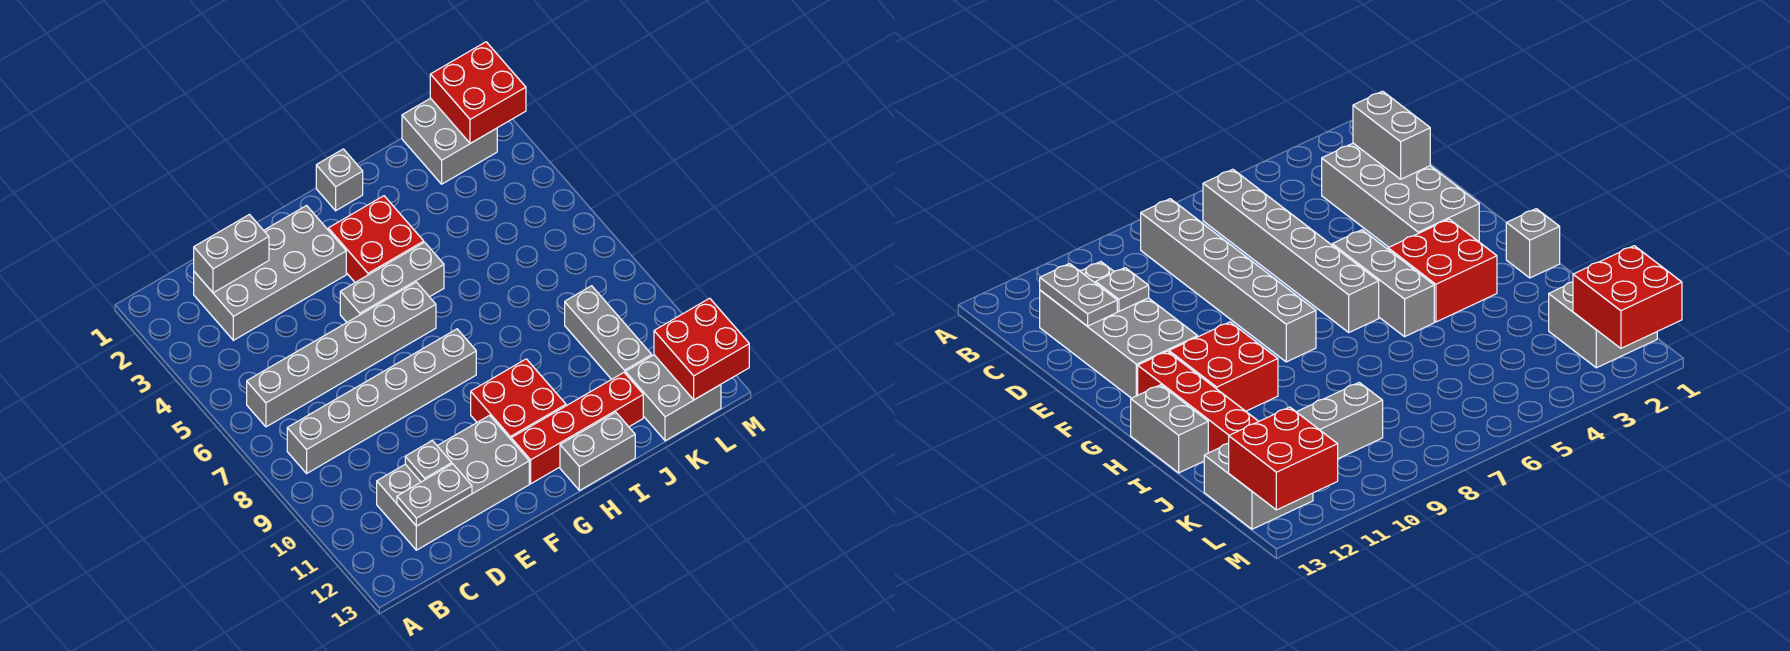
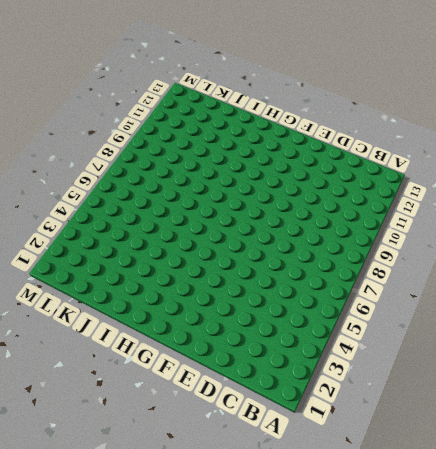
none -> grey 1x6 brick [247,282,436,427]
none -> grey 1x6 brick [287,329,476,473]
none -> grey 2x4 brick [194,206,346,340]

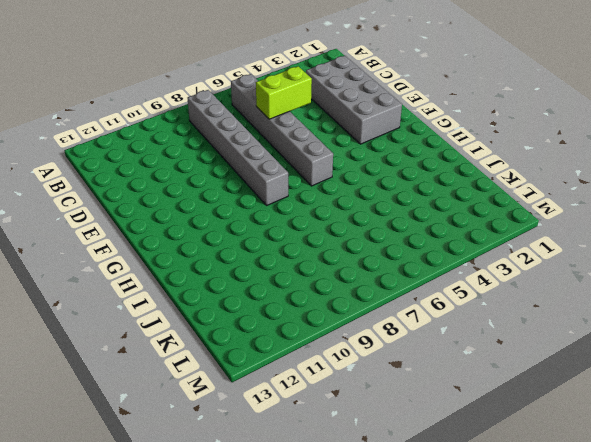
lime 1x2 brick [256,66,312,119] -> none
none -> grey 2x4 brick [377,416,529,550]
none -> grey 1x3 brick [340,242,444,322]
none -> red 2x2 brick [328,196,424,282]

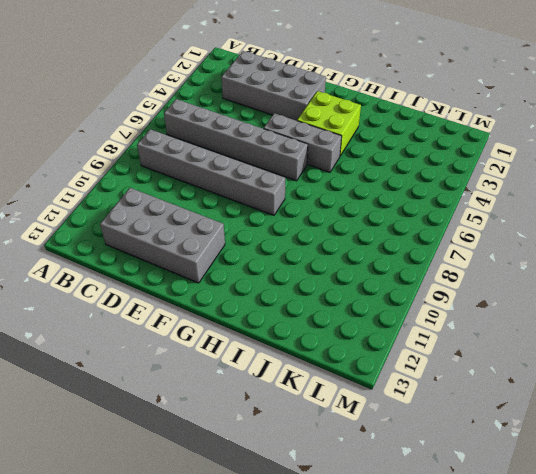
lime 2x2 brick [297,91,361,156] -> red 2x2 brick [328,196,424,282]
none -> red 2x2 brick [471,359,566,439]
none -> red 1x4 brick [511,373,643,484]
none -> grey 1x1 brick [316,149,363,211]

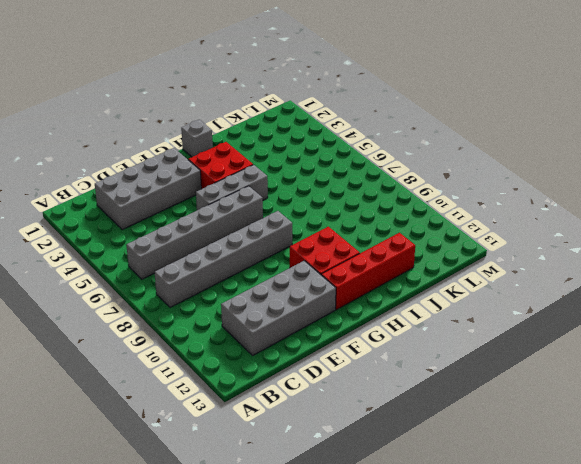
none -> grey 1x2 brick [560,412,635,491]
none -> grey 2x2 brick [402,98,497,184]
none -> grey 1x3 brick [565,286,652,379]

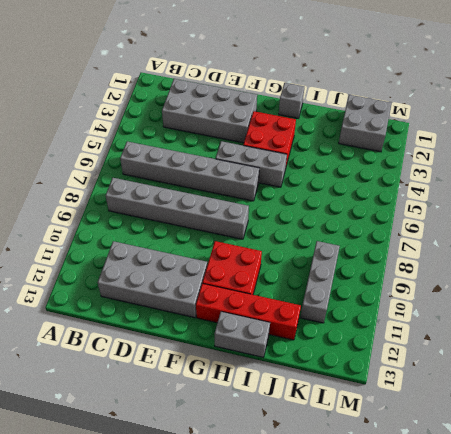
none -> grey 2x2 brick [625,355,721,441]
none -> grey 1x2 brick [194,215,269,293]
none -> grey 1x2 plate [397,464,472,526]

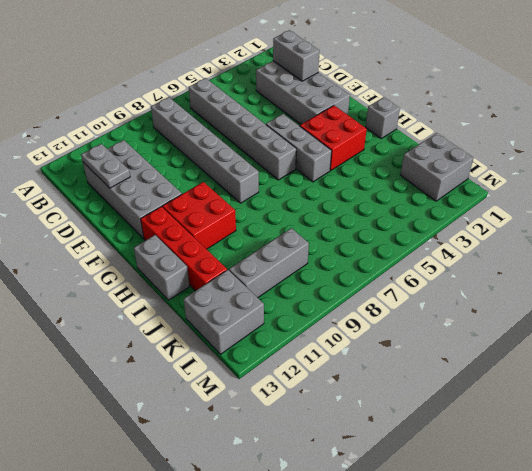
none -> grey 1x1 plate [405,441,452,482]
none -> red 2x2 brick [430,42,526,143]
none -> red 2x2 brick [654,298,749,400]

